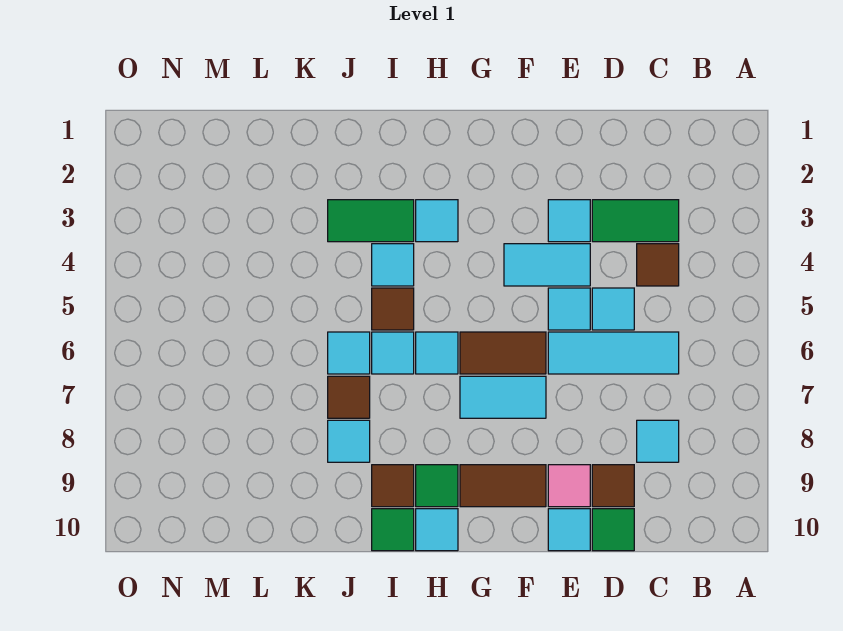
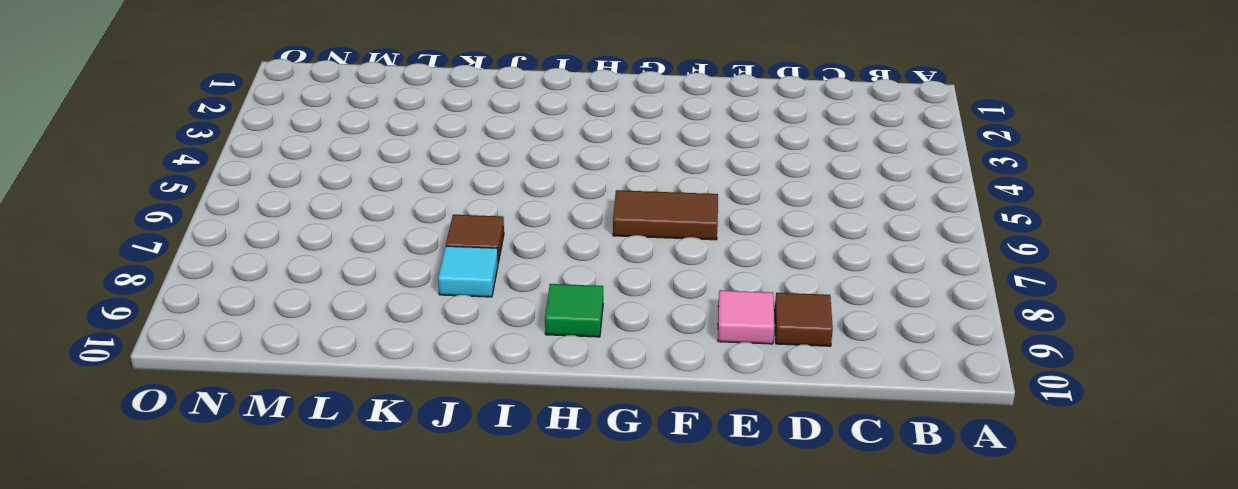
none -> green 1x2 tile [592,200,679,242]
none -> brown 1x1 tile [637,244,679,286]
none -> cyan 1x3 tile [548,332,679,374]

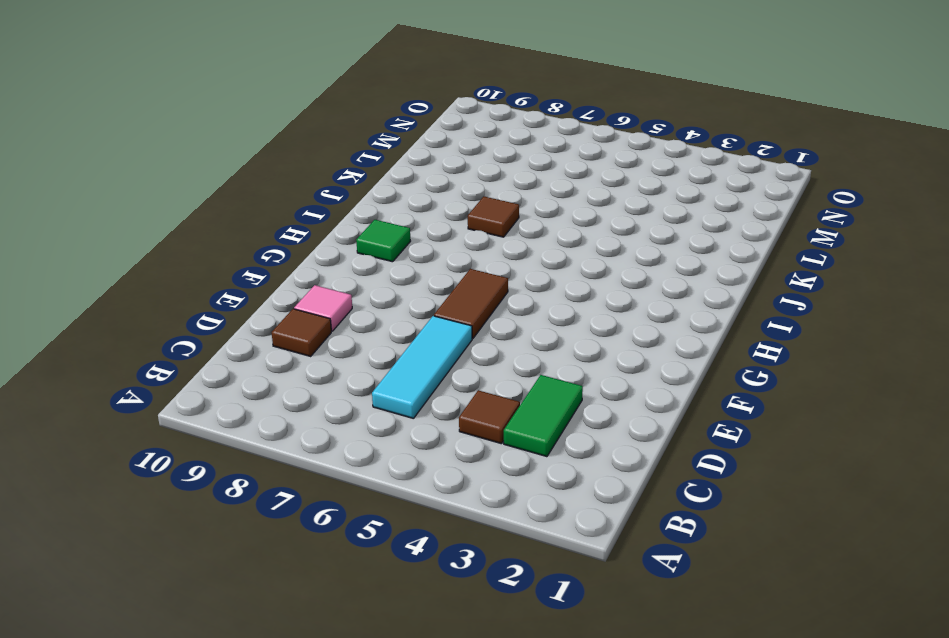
none -> cyan 1x1 tile [637,420,679,462]
none -> cyan 1x1 tile [592,288,634,330]
none -> green 1x1 tile [592,509,634,551]

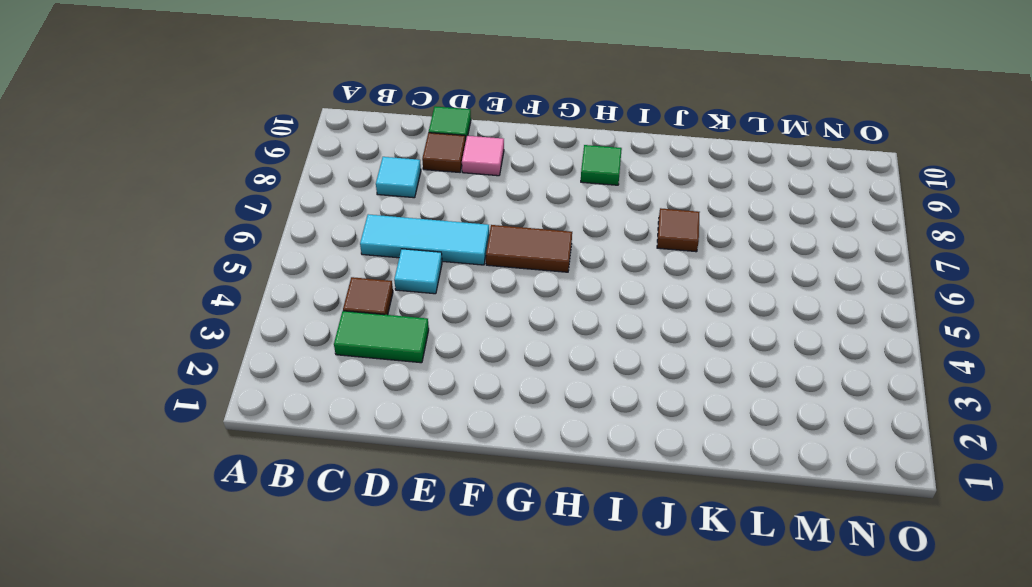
none -> cyan 1x1 tile [548,200,590,242]
none -> cyan 1x2 tile [504,244,590,286]
none -> cyan 1x1 tile [548,288,590,330]

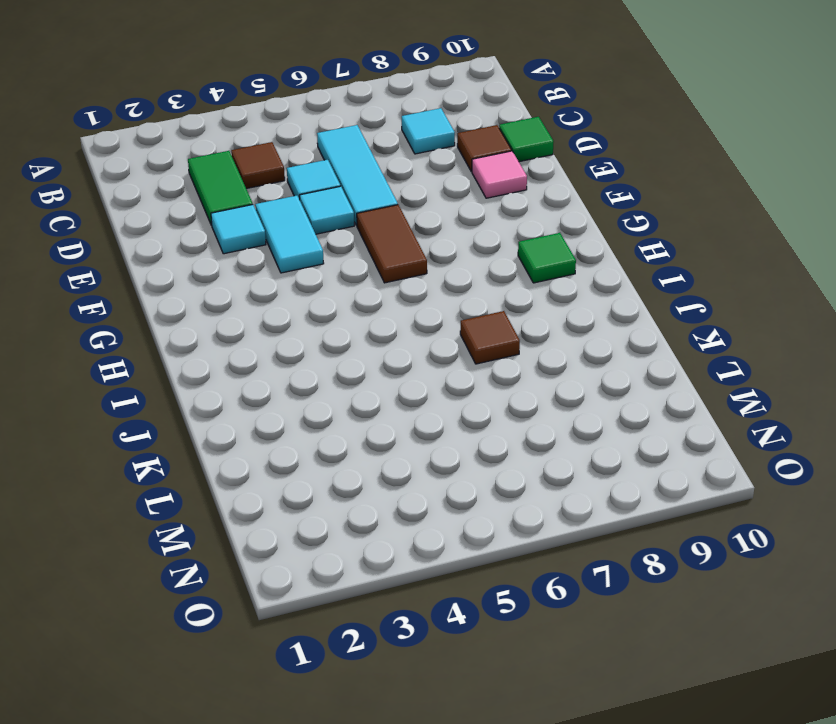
none -> cyan 1x1 tile [548,509,590,551]
none -> cyan 1x2 tile [460,376,546,418]
none -> brown 1x2 tile [460,465,546,507]

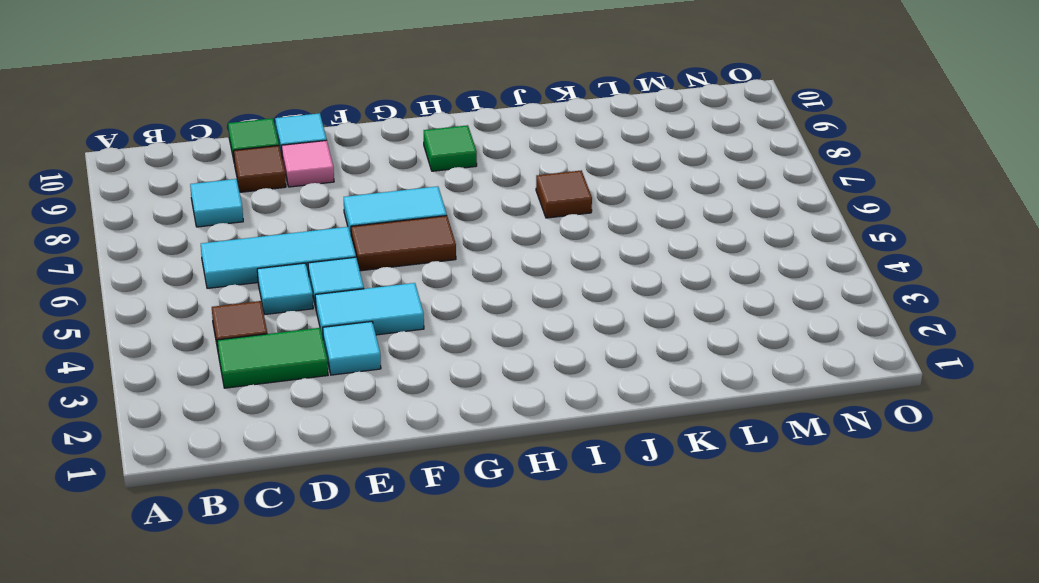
none -> brown 1x2 tile [460,465,546,507]
none -> cyan 1x1 tile [416,200,458,242]
none -> cyan 1x1 tile [416,332,458,374]

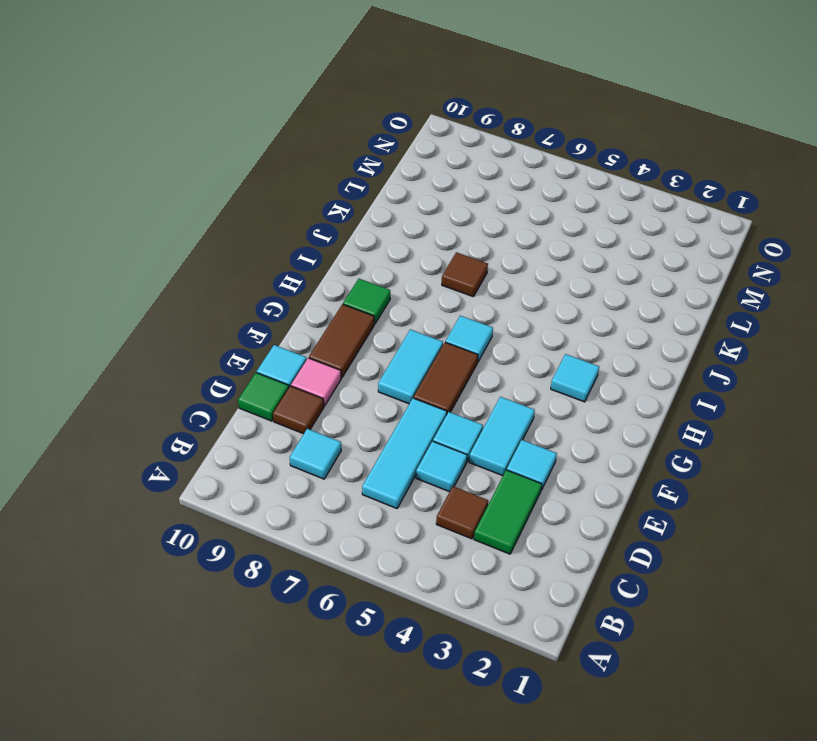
none -> cyan 1x1 tile [416,509,458,551]
none -> green 1x2 tile [328,200,414,242]
none -> cyan 1x1 tile [372,244,414,286]

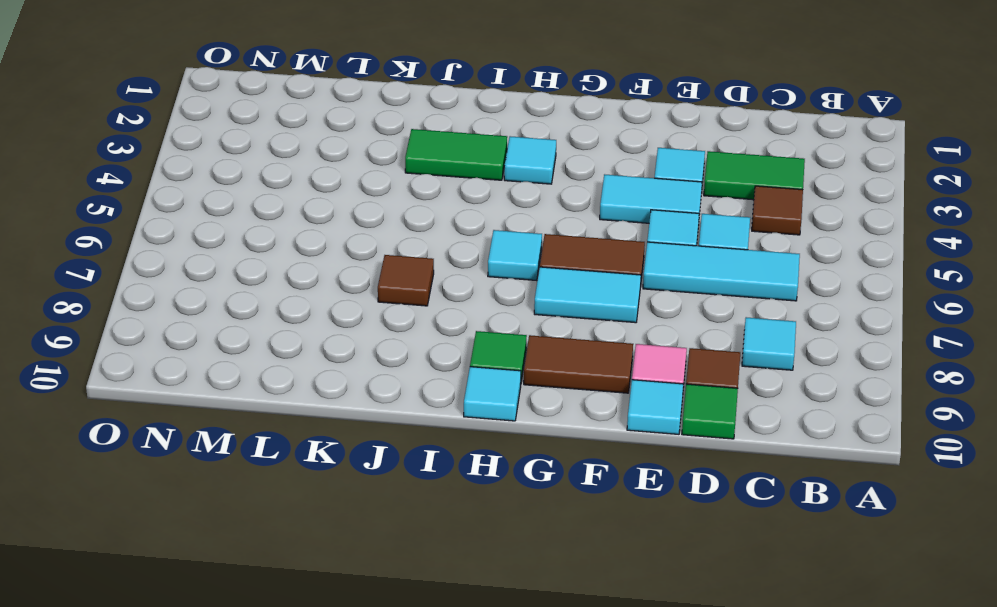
none -> cyan 1x1 tile [372,244,414,286]
none -> brown 1x1 tile [372,288,414,330]
none -> cyan 1x1 tile [372,332,414,374]

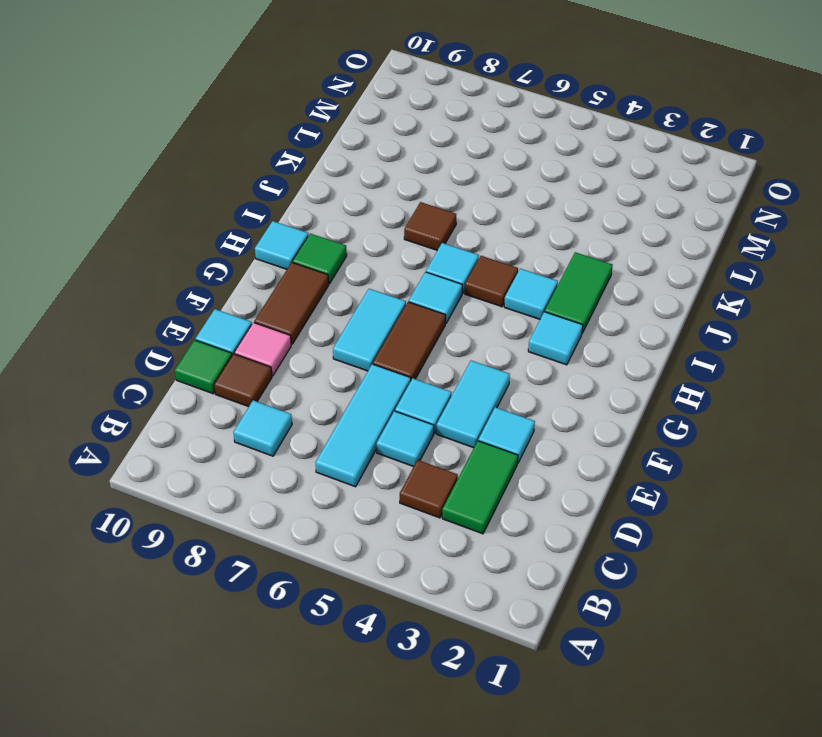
none -> brown 1x1 tile [372,465,414,507]
none -> green 1x1 tile [372,509,414,551]
none -> cyan 1x1 tile [328,332,370,374]

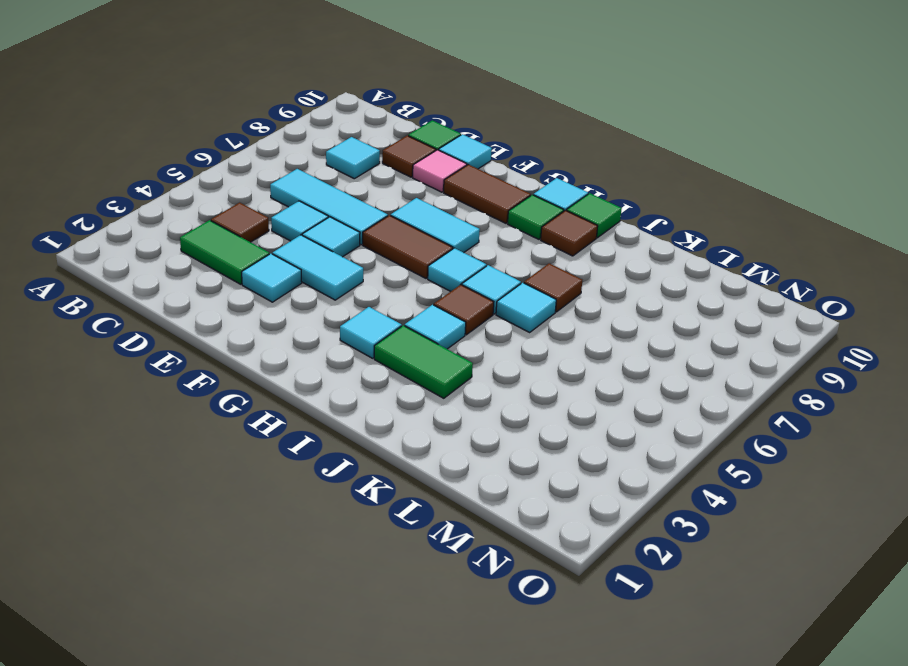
none -> cyan 1x1 tile [328,420,370,462]

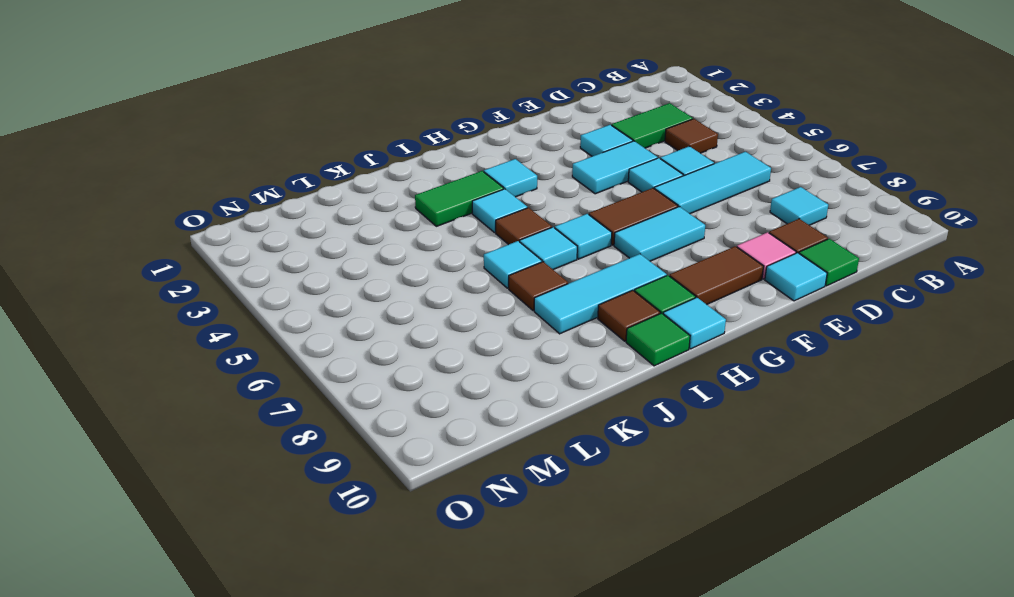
cyan 1x3 tile [534,254,667,334] -> cyan 1x1 tile [328,420,370,462]

